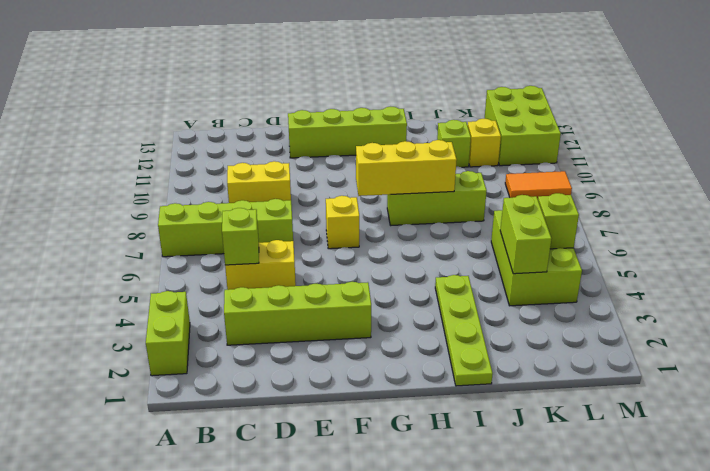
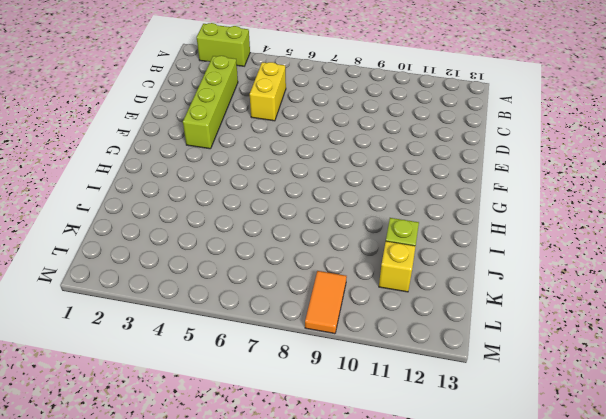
none -> lime 1x4 brick [158,199,293,257]
none -> yellow 1x2 brick [227,161,291,203]
none -> lime 1x4 brick [288,107,407,158]

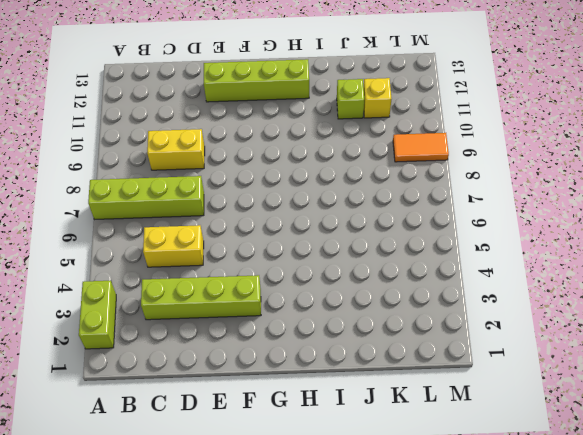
none -> yellow 1x1 brick [326,196,359,249]
none -> lime 1x3 brick [387,171,487,225]
none -> lime 1x4 plate [435,275,493,386]

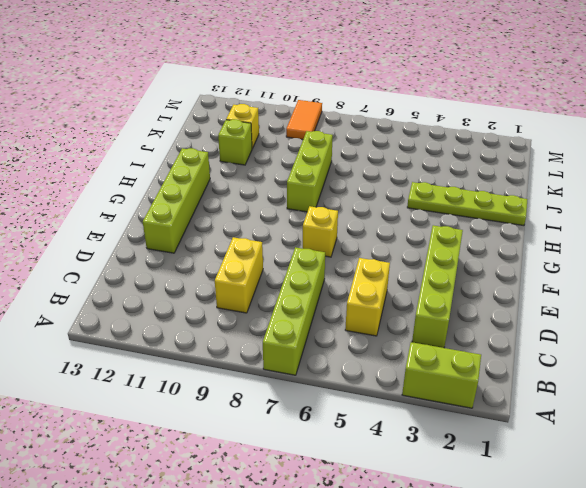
none -> lime 2x3 brick [491,210,582,306]
none -> lime 2x3 brick [484,86,561,166]
none -> lime 1x1 brick [222,208,259,265]

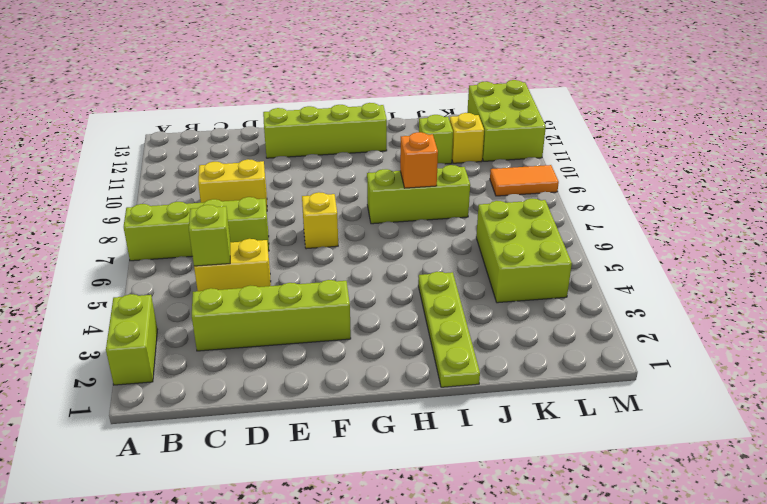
orange 1x1 brick [400,132,438,188] -> yellow 1x3 brick [356,140,457,196]
none -> lime 1x2 brick [500,195,551,274]
none -> lime 1x1 brick [538,193,579,249]

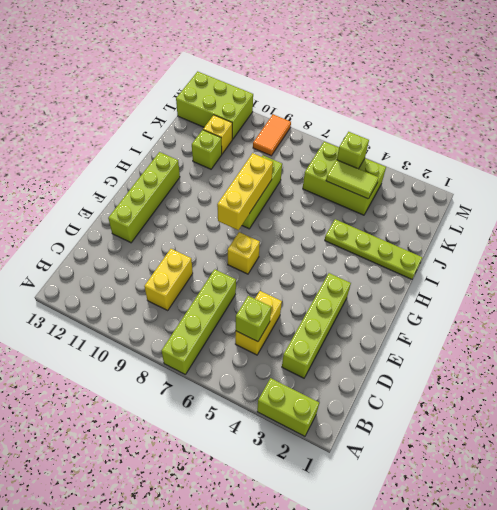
lime 1x2 tile [326,160,379,199] -> lime 1x2 brick [500,195,551,274]

